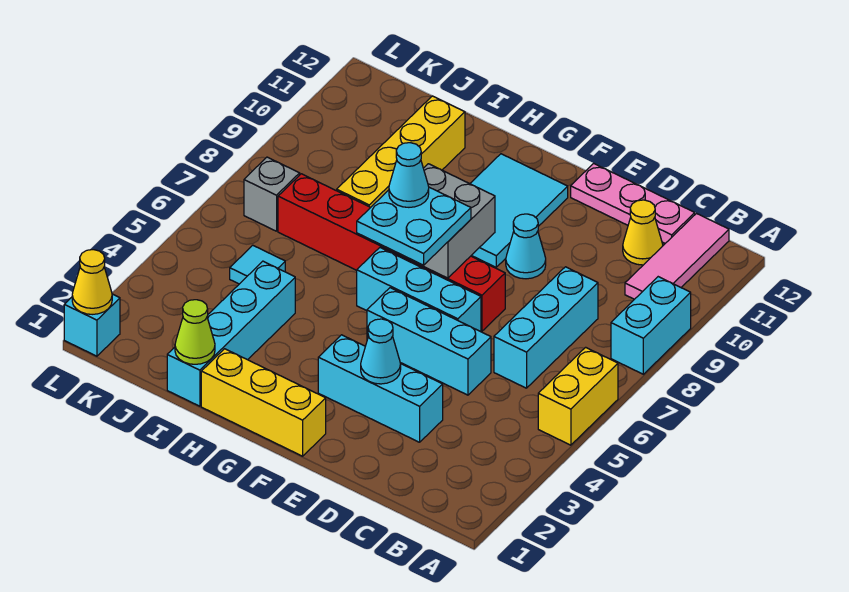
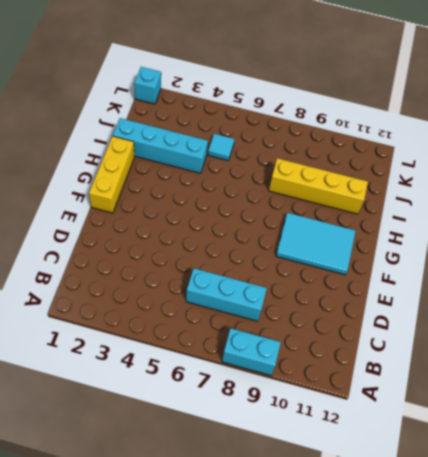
none -> yellow 1x2 brick [538,347,618,445]
none -> pink 1x3 tile [625,214,729,299]
none -> yellow 1x1 cone [623,200,663,265]

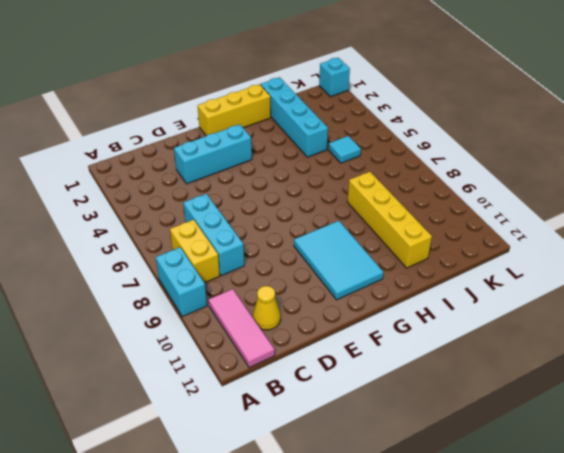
yellow 1x2 brick [170,220,220,283] -> yellow 1x2 brick moved to [538,347,618,445]
none -> pink 1x3 plate [571,163,695,243]
none -> cyan 1x3 brick [367,288,491,395]
none -> cyan 1x3 brick [357,248,481,332]

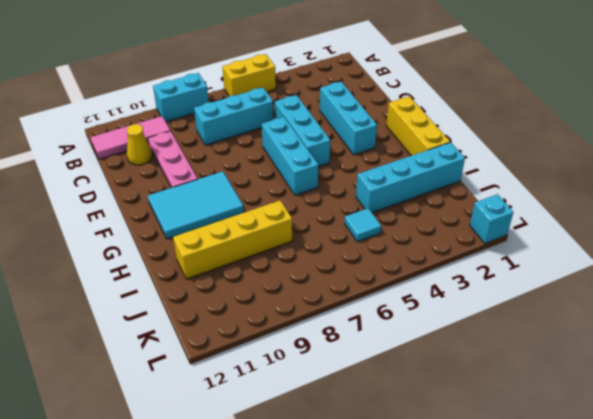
pink 1x3 plate [148,131,197,188] -> pink 1x3 plate moved to [571,163,695,243]
none -> red 1x6 brick [278,174,505,331]
none -> cyan 1x1 cone [506,214,546,279]
none -> grey 1x1 brick [244,157,300,231]

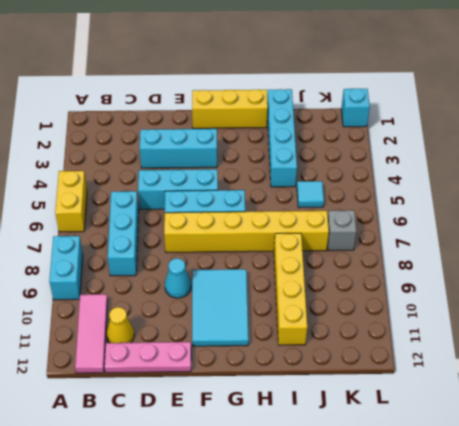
yellow 1x6 brick [164,211,329,253] -> red 1x6 brick [278,174,505,331]
none -> cyan 1x1 cone [361,319,401,384]
none -> grey 2x2 brick [381,164,495,278]
none -> lime 1x1 cone [175,300,215,364]

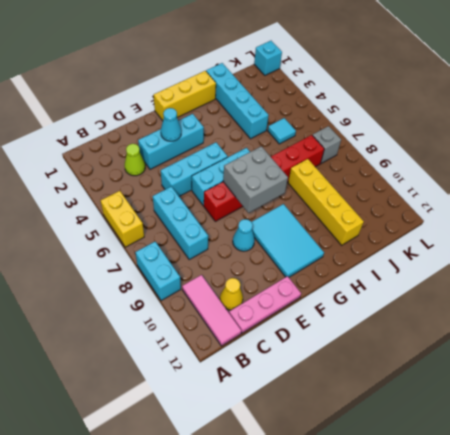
lime 1x1 cone [125,144,145,176] -> lime 1x1 cone moved to [175,300,215,364]
none -> yellow 1x1 cone [72,250,112,314]
none -> cyan 2x2 plate [357,187,471,265]
none -> cyan 1x1 cone [389,143,429,207]

